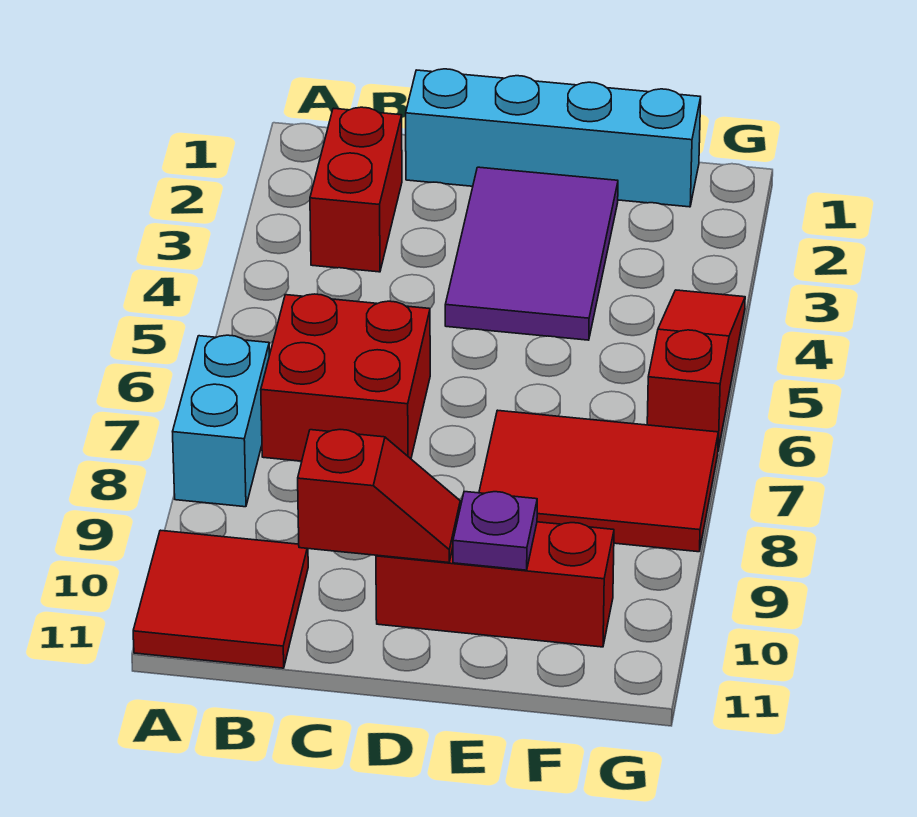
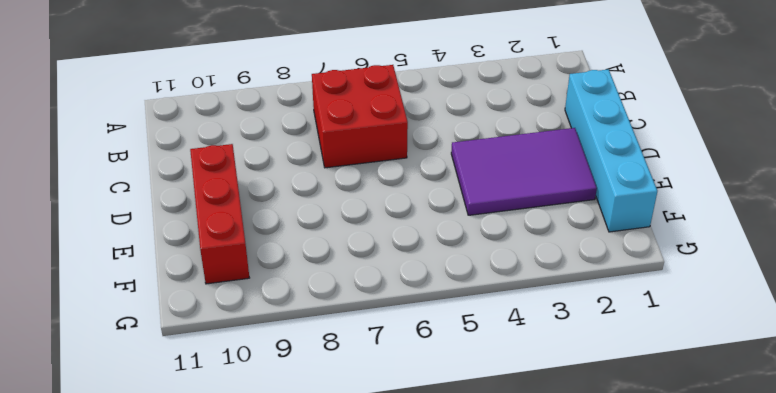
none -> cyan 1x2 brick [173,335,269,507]
none -> red 2x2 tile [133,530,308,668]

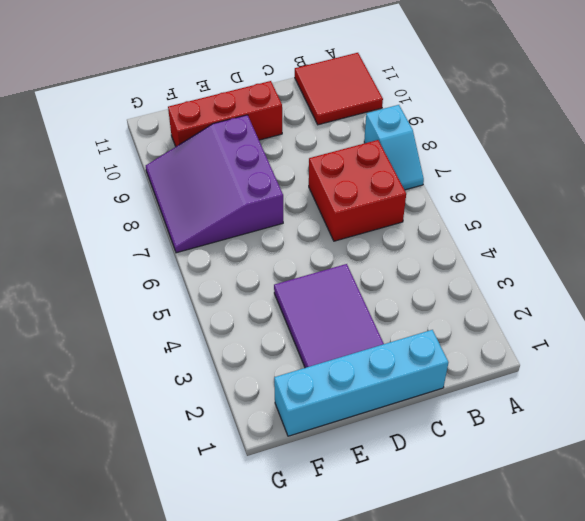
cyan 1x2 slope [364,105,424,190] -> cyan 1x2 brick [173,335,269,507]
purple 3x3 slope [146,115,283,253] -> red 2x3 tile [479,410,718,552]
none -> red 1x2 brick [310,107,402,272]
none -> red 1x3 slope [647,290,745,450]

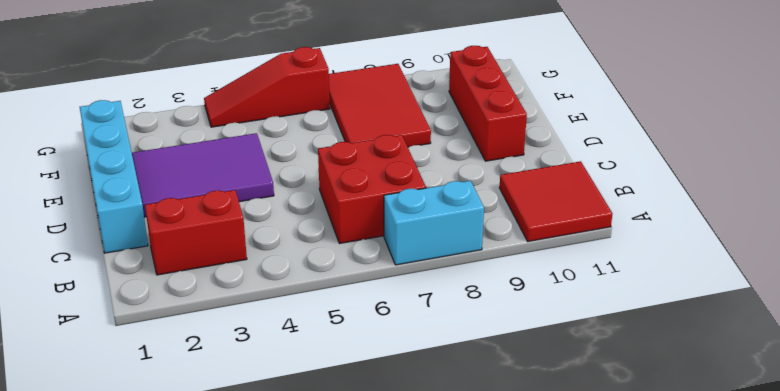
none -> red 1x2 slope [298,430,460,563]
none -> purple 1x1 plate [453,492,537,570]

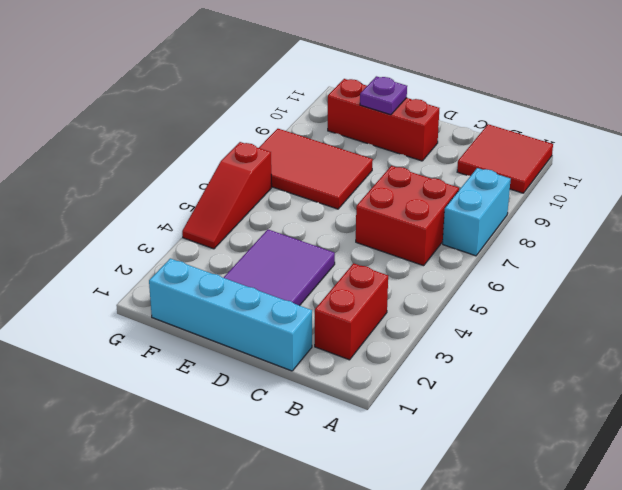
none -> red 1x2 slope [298,430,460,563]

